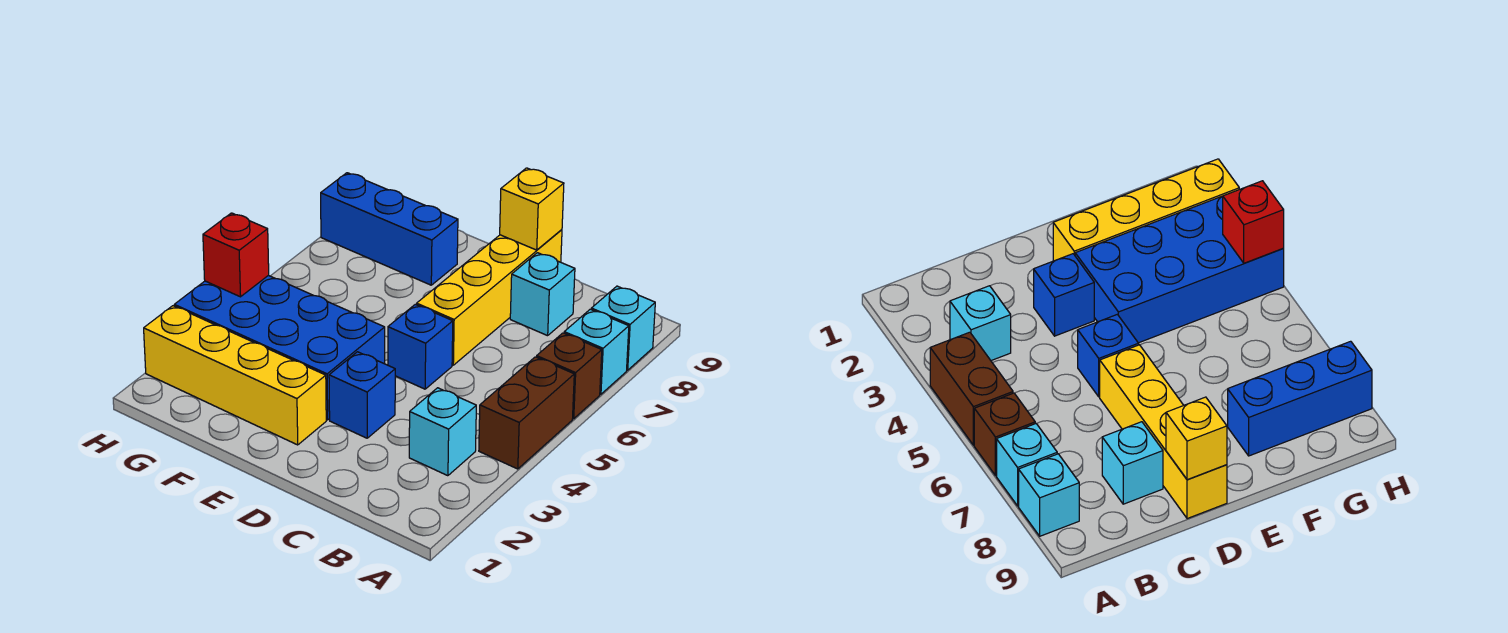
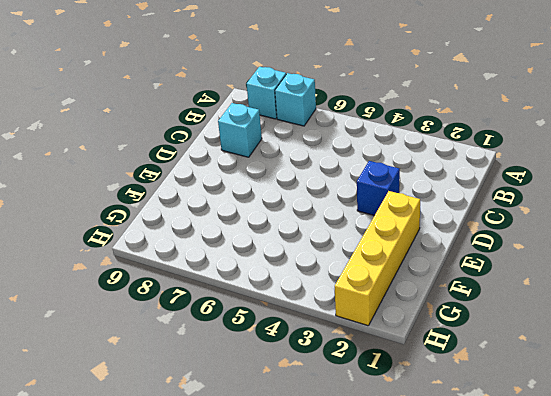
none -> brown 1x2 brick [479,357,574,469]
none -> brown 1x1 brick [537,333,602,419]
none -> cyan 1x1 brick [409,388,476,476]

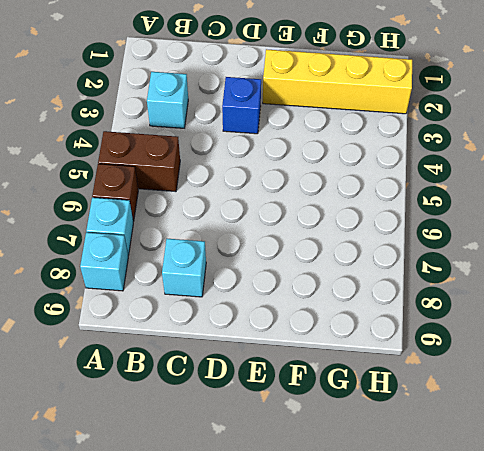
brown 1x2 brick [98,131,180,192] -> brown 1x2 brick turned to [479,357,574,469]
none -> blue 1x1 brick [388,304,453,389]
none -> yellow 1x4 brick [417,230,562,365]
none -> blue 2x4 brick [174,275,385,420]

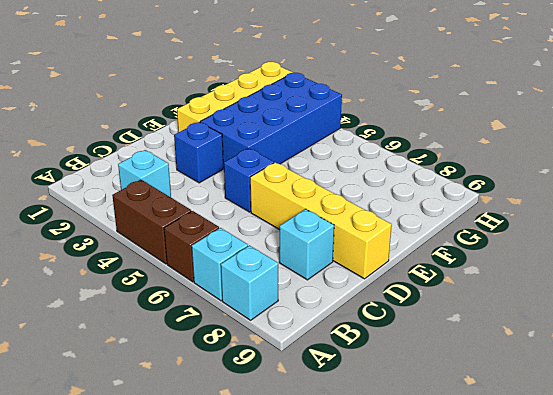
none -> blue 1x3 brick [321,173,458,285]
none -> yellow 1x1 brick [500,168,564,250]
none -> red 1x1 brick [203,213,269,297]

